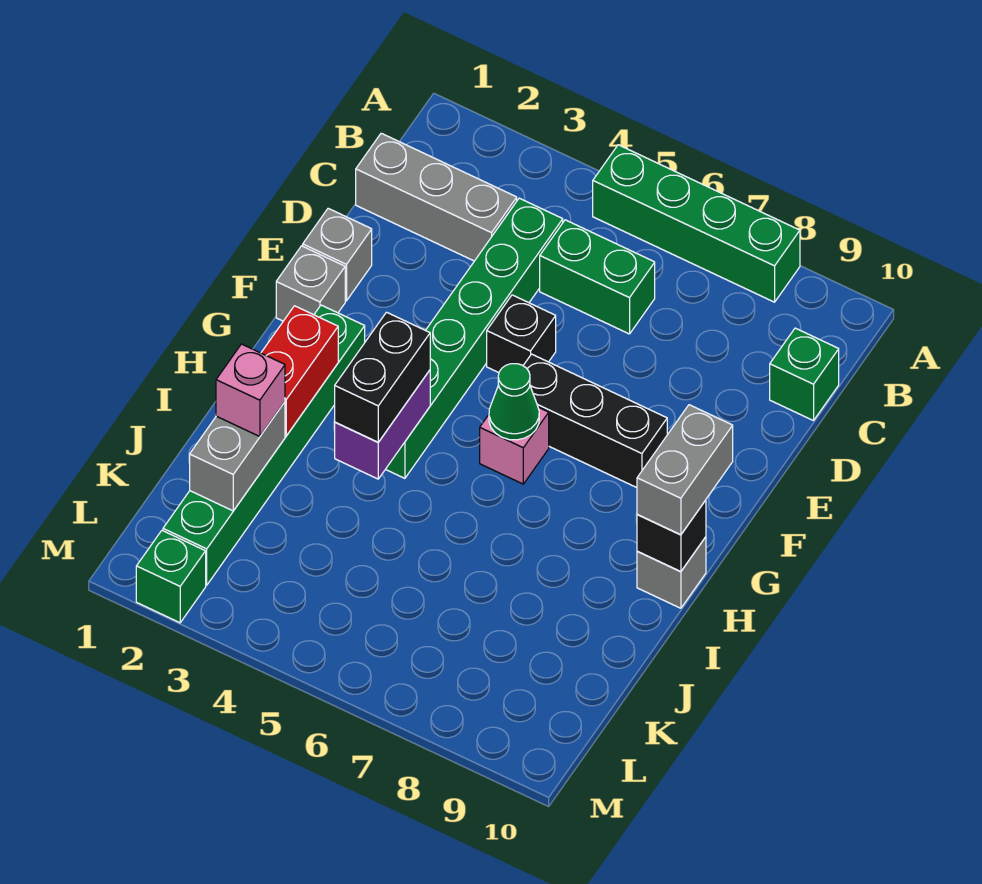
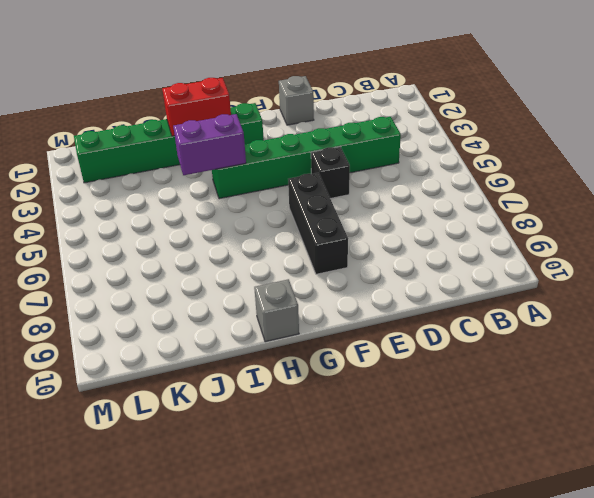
none -> green 1x4 brick [593,145,800,302]
none -> grey 1x3 brick [356,133,517,261]
none -> green 1x2 brick [540,220,655,334]

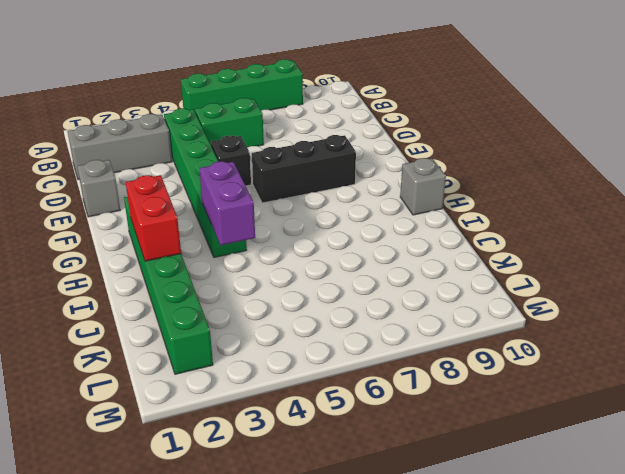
none -> green 1x1 brick [770,328,839,421]
none -> grey 1x1 brick [276,246,345,321]
none -> pink 1x1 brick [480,407,549,484]

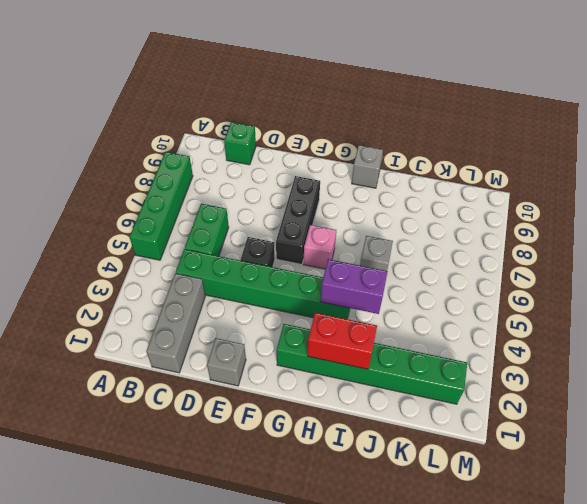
grey 1x1 brick [360,236,393,271] -> grey 1x1 brick moved to [276,246,345,321]
none -> green 1x1 brick [136,531,206,623]
none -> green 1x1 cone [489,364,539,440]
none -> black 1x1 brick [637,500,706,571]

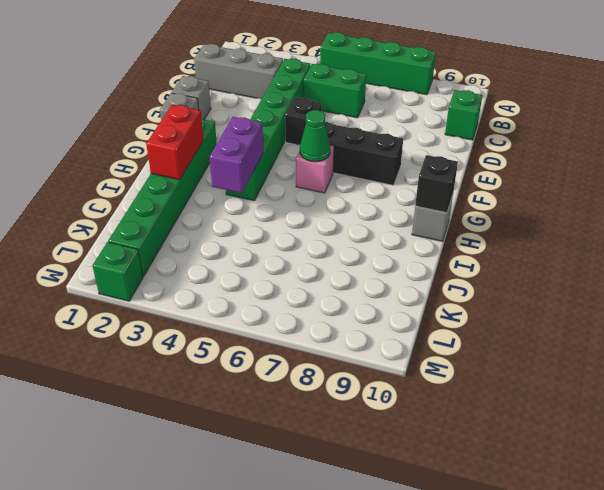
none -> grey 1x2 brick [190,402,285,511]
none -> grey 1x2 brick [637,405,733,535]
none -> black 1x2 brick [335,312,430,442]

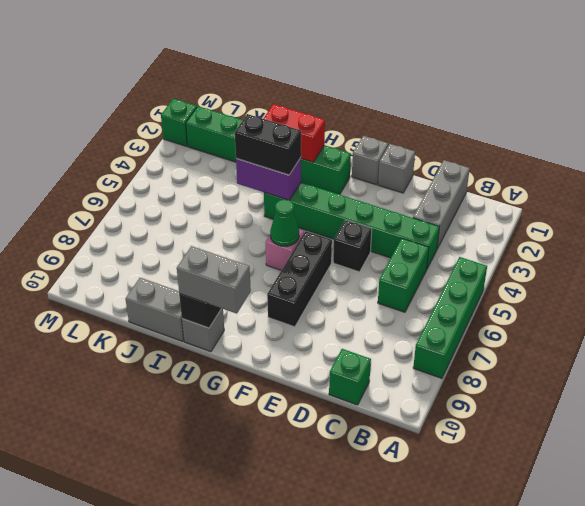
grey 1x2 brick [125,278,184,342] -> grey 1x2 brick moved to [190,402,285,511]
none -> pink 1x1 brick [216,344,285,437]

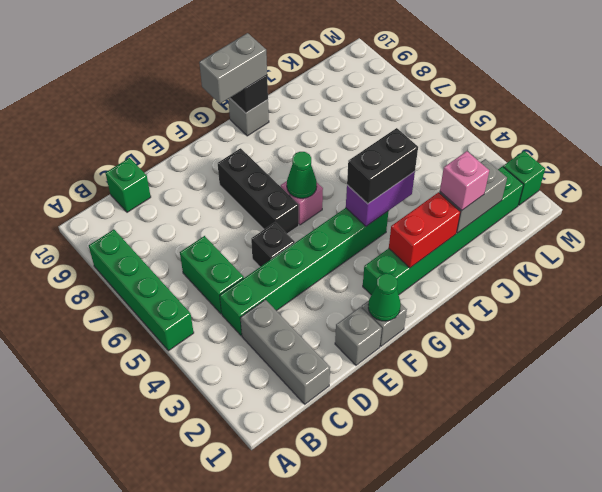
green 1x1 cone [368,274,401,321] -> none

